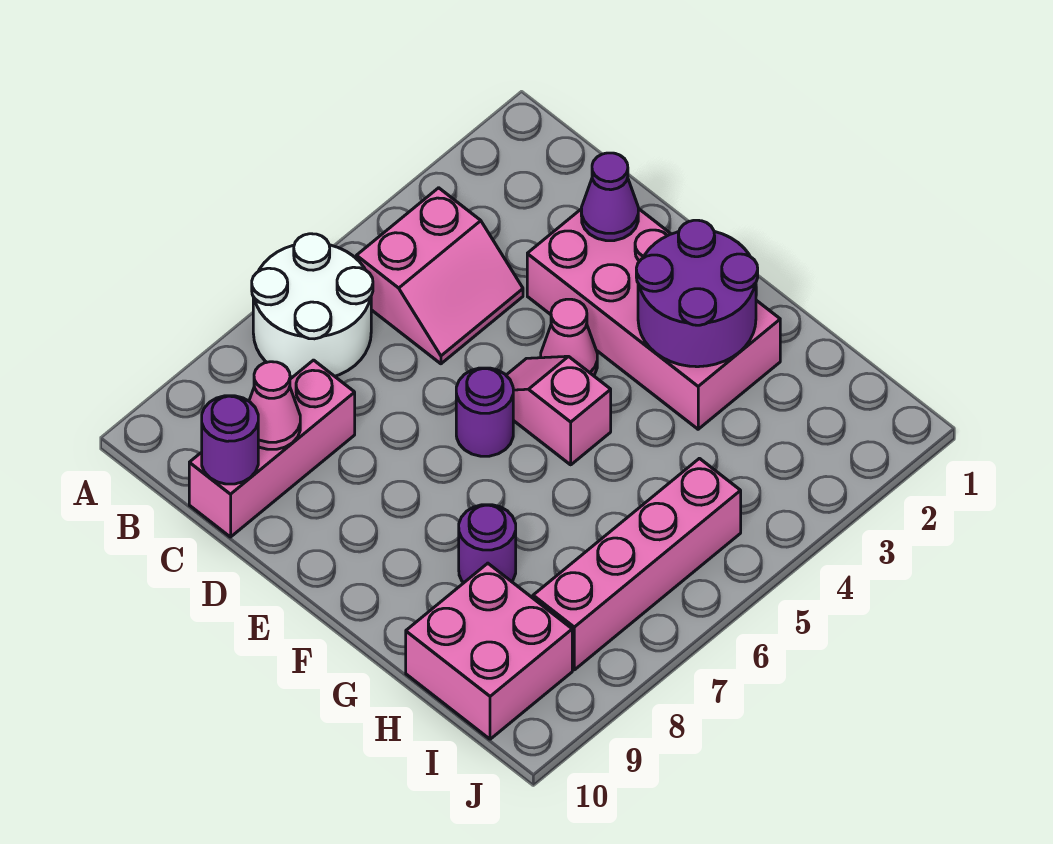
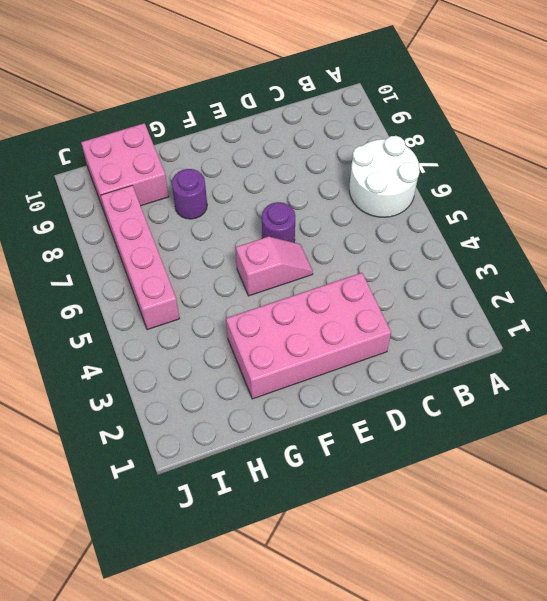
none -> pink 2x2 slope [356,188,523,364]
none -> pink 1x3 brick [189,360,355,537]
none -> pink 1x1 cone [541,299,597,376]

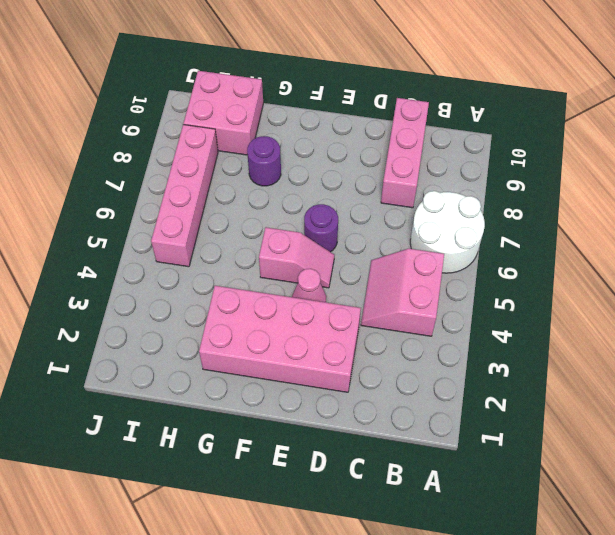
none -> pink 1x1 cone [249,362,300,449]
none -> purple 1x1 round brick [202,396,258,484]
none -> purple 1x1 cone [581,153,638,241]

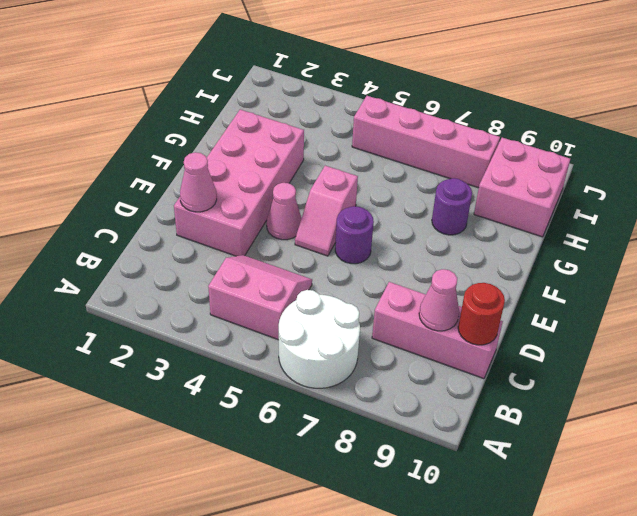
red 1x1 round brick [458,283,505,345] -> purple 1x1 round brick [202,396,258,484]
pink 1x1 cone [180,152,217,212] -> purple 1x1 cone [581,153,638,241]
none -> purple 2x2 round brick [636,220,758,367]

